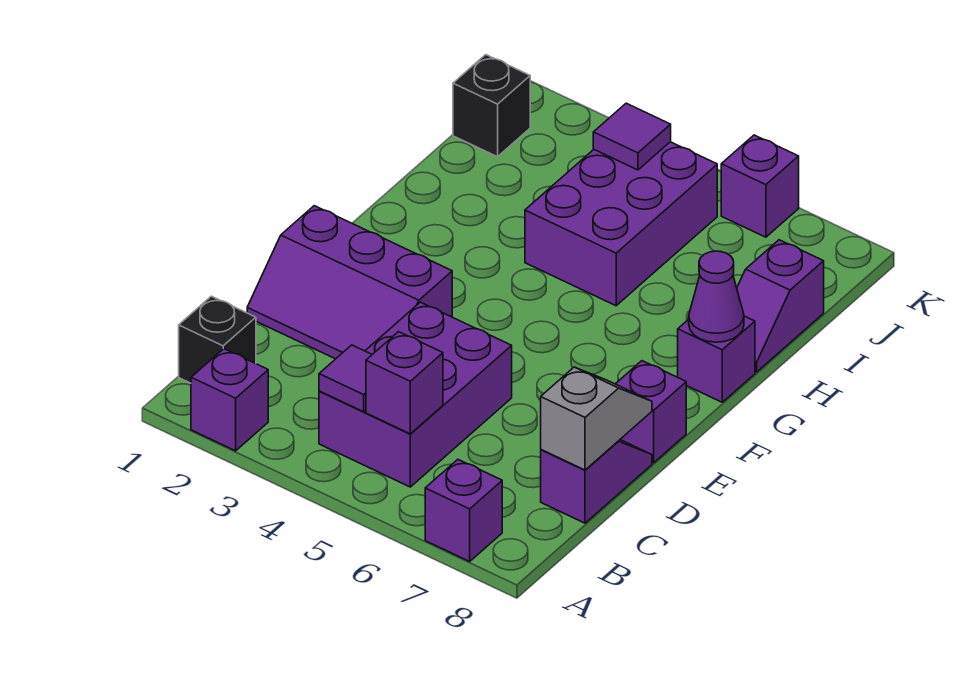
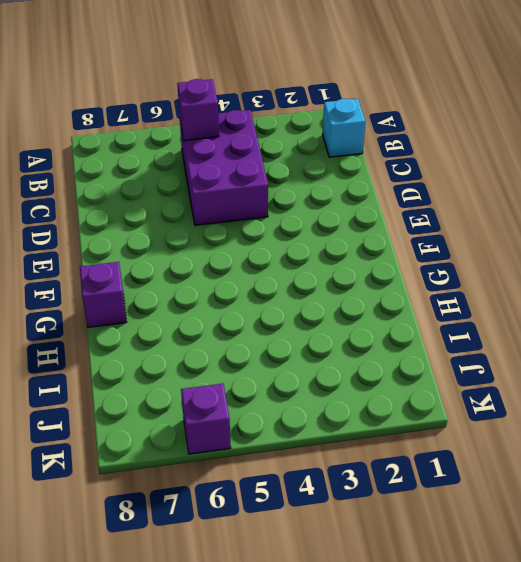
cyan 1x1 brick [323,99,365,157] -> black 1x1 brick [179,296,256,383]
none -> purple 1x1 brick [191,349,268,451]
none -> purple 1x1 brick [425,460,502,561]
none -> purple 1x2 slope [541,440,652,523]

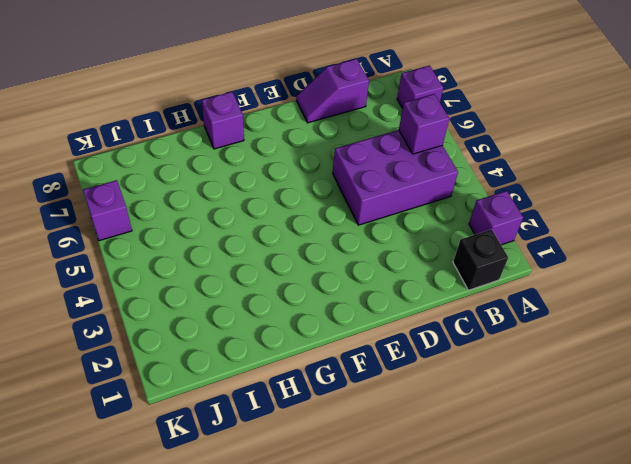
none -> purple 2x3 slope [247,206,452,359]
none -> purple 1x1 brick [616,361,686,463]
none -> purple 2x3 brick [525,142,717,306]

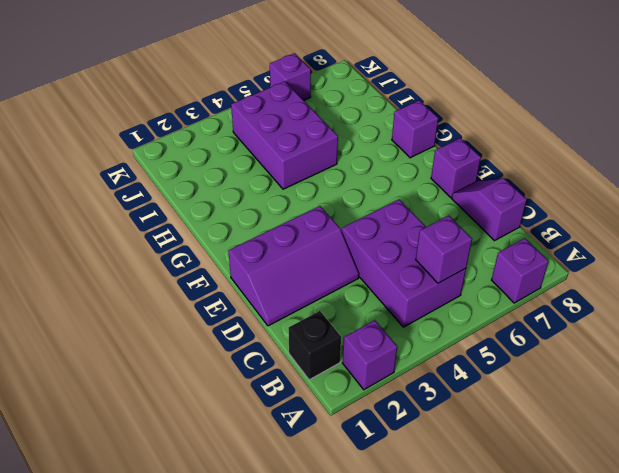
none -> purple 1x2 slope [737,240,824,372]
none -> black 1x1 brick [453,55,530,157]
none -> purple 1x1 tile [319,345,372,412]

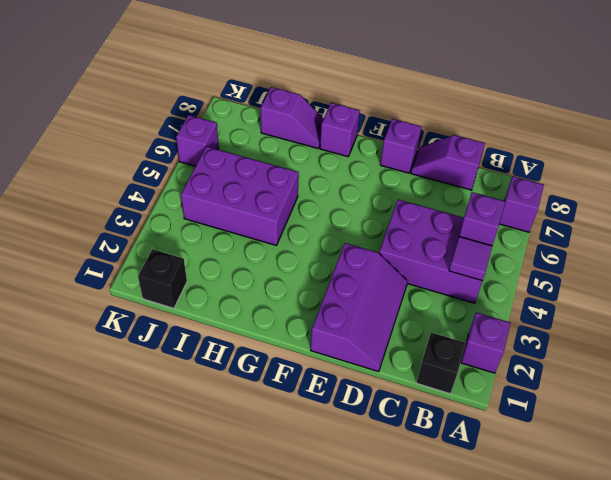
none -> grey 1x2 slope [541,367,652,470]
none -> purple 1x1 cone [689,251,744,342]
none -> purple 1x1 tile [593,103,671,170]

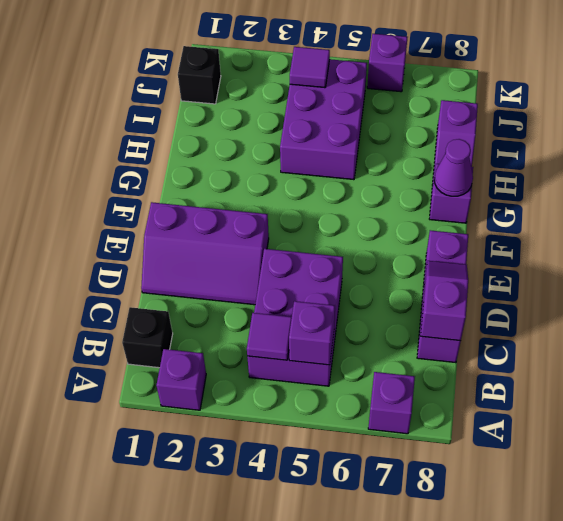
purple 1x2 slope [421,261,468,341] -> grey 1x2 slope [541,367,652,470]

